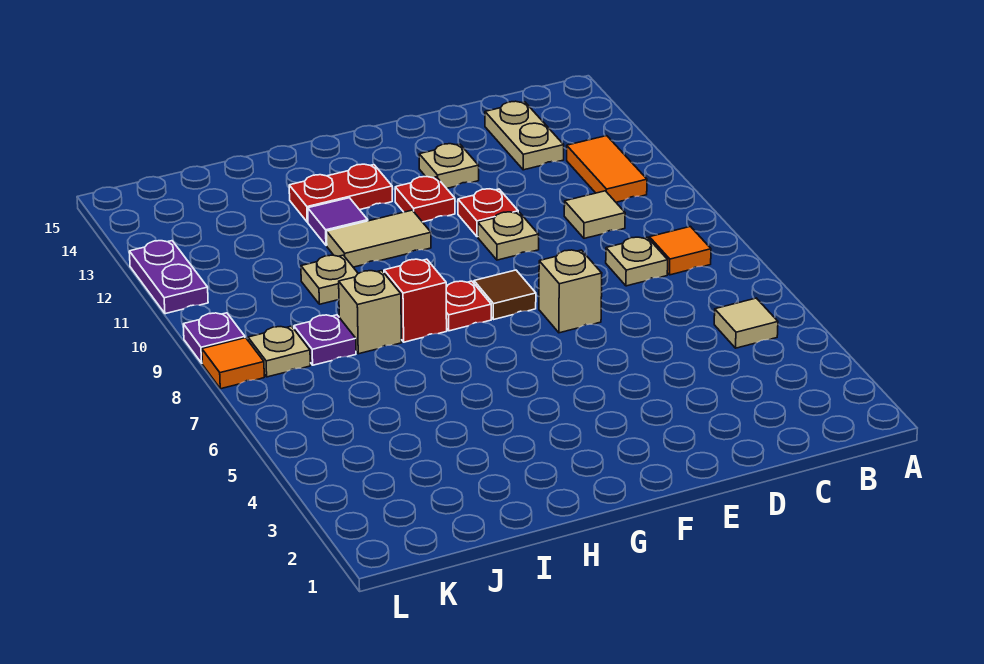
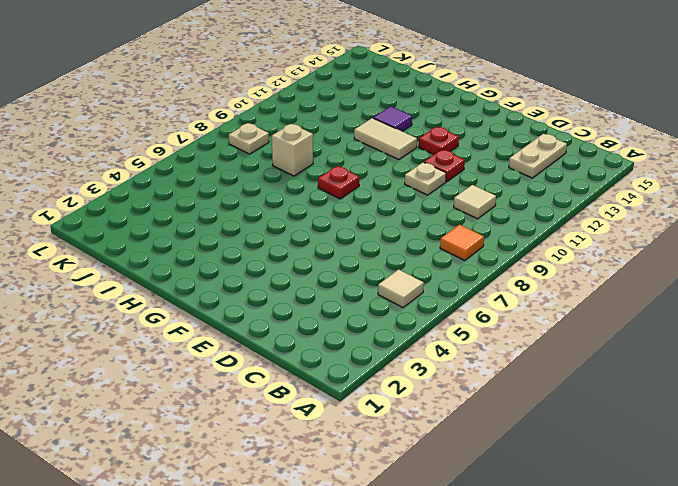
none -> orange 1x2 tile [567,136,647,202]
none -> tan 1x1 plate [606,237,668,286]
none -> tan 1x1 brick [539,250,602,333]

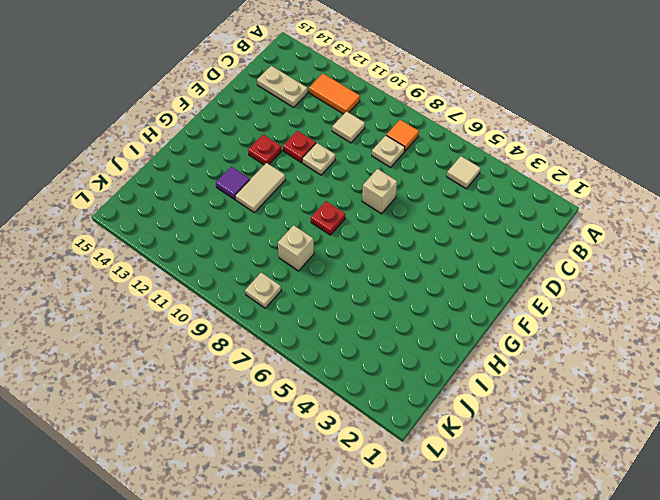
none -> tan 1x1 plate [419,144,479,188]
none -> brown 1x1 tile [474,270,536,320]
none -> red 1x2 plate [289,164,392,222]

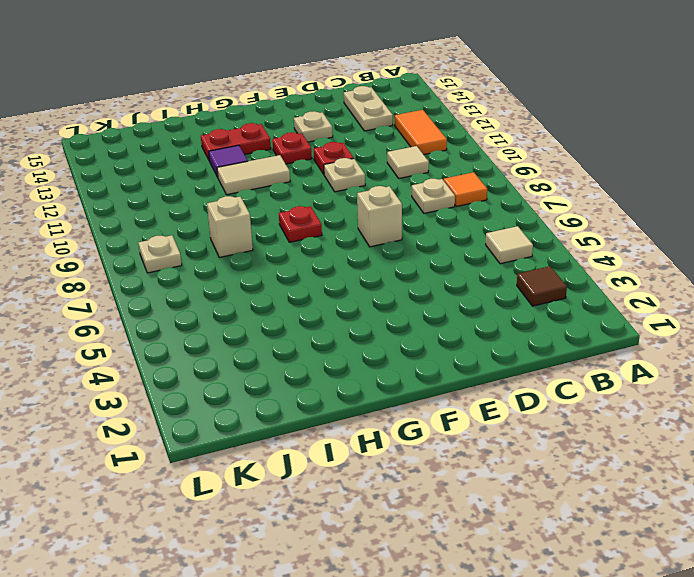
brown 1x1 tile [517,266,567,306] -> brown 1x1 tile moved to [474,270,536,320]
none -> red 1x1 brick [384,259,447,342]
none -> tan 1x1 plate [301,255,358,304]
none -> purple 1x1 plate [294,315,356,365]

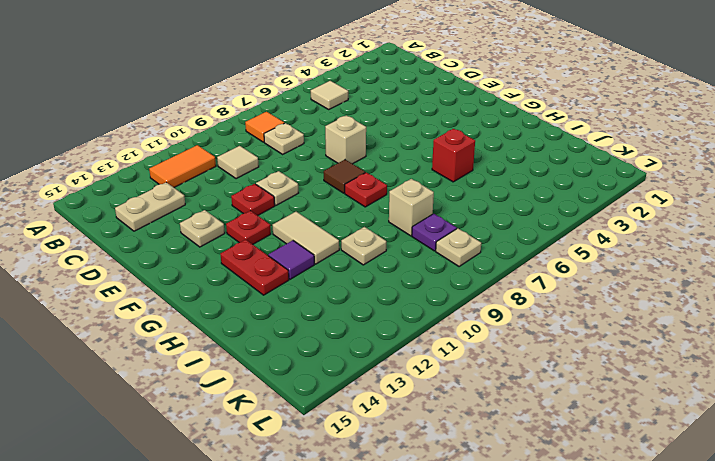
red 1x1 brick [432,129,475,182] -> red 1x1 brick moved to [384,259,447,342]
none -> orange 1x1 tile [202,338,264,389]
none -> purple 1x1 plate [183,313,245,363]
none -> purple 1x2 plate [129,241,208,314]

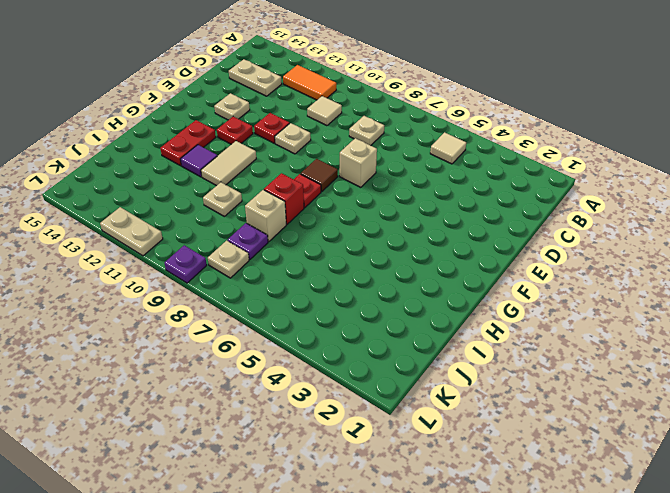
tan 1x2 plate [100,207,163,256] -> purple 1x2 plate [129,241,208,314]
none -> orange 1x1 tile [649,227,711,275]
none -> orange 1x1 tile [202,338,264,389]

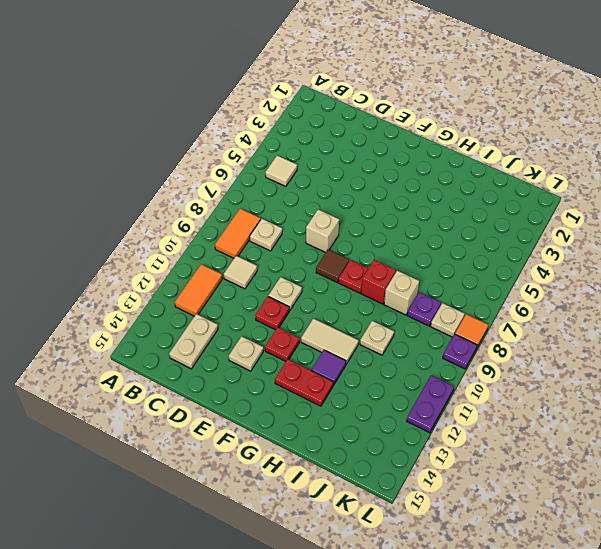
orange 1x2 tile [215,209,261,258] -> orange 1x1 tile [649,227,711,275]

